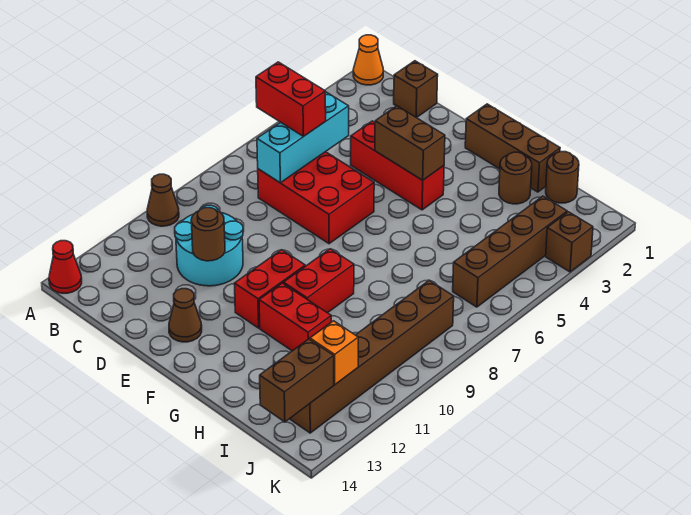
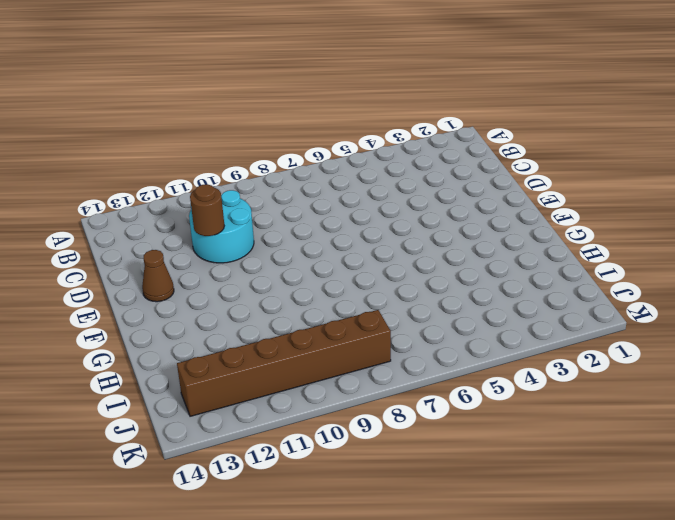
none -> orange 1x1 cone [353,35,383,85]
none -> brown 1x1 cone [147,174,179,226]
none -> red 1x1 cone [49,241,82,293]

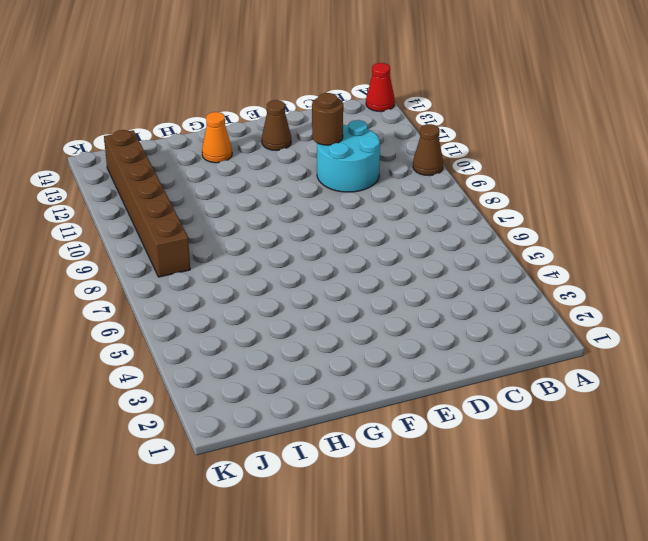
orange 1x1 cone [202,112,232,163] -> orange 1x1 cone moved to [353,35,383,85]
none -> brown 1x1 brick [394,61,438,118]
none -> red 2x3 brick [258,152,374,244]
none -> red 1x3 brick [351,121,444,210]

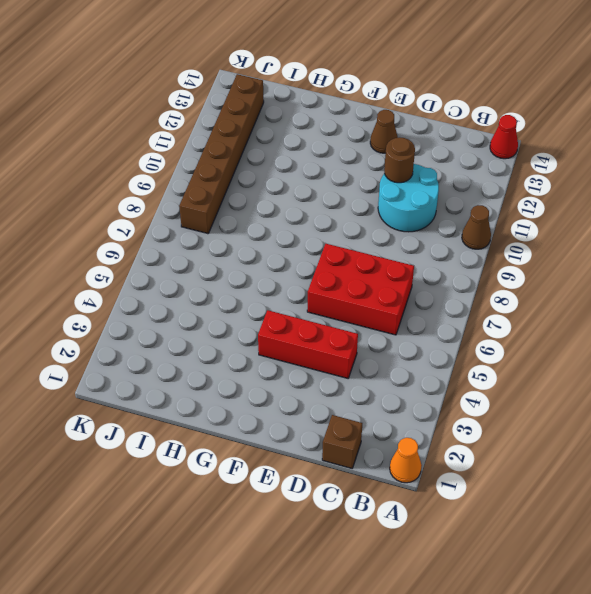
none -> brown 1x3 brick [465,104,560,192]
none -> red 1x2 brick [234,250,305,328]
none -> red 1x2 brick [283,249,354,313]

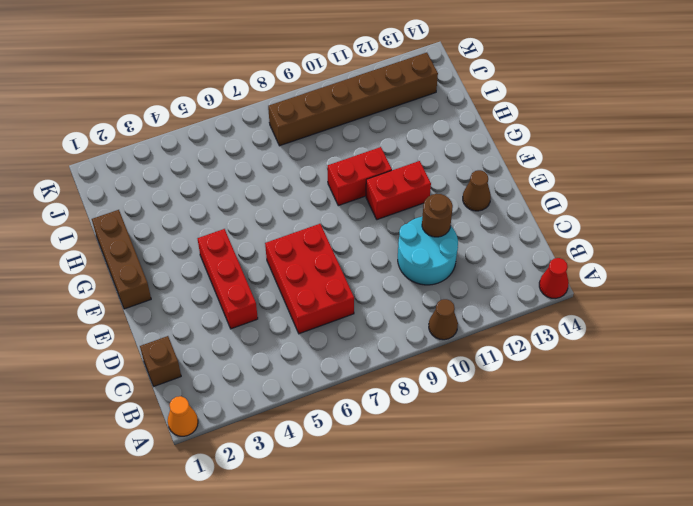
none -> red 1x2 brick [259,283,331,351]
none -> brown 1x1 round brick [499,152,532,204]
none -> brown 1x1 round brick [546,152,579,203]

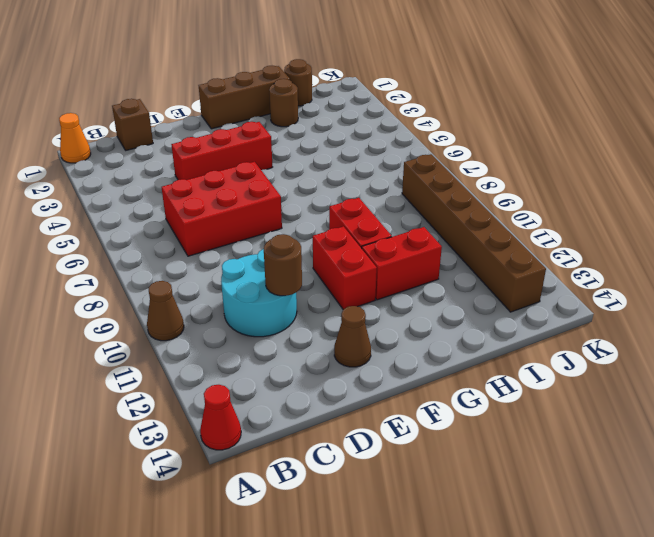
none -> brown 1x4 brick [453,196,567,307]
none -> brown 1x1 brick [546,212,593,272]
none -> cyan 1x3 brick [257,92,349,183]

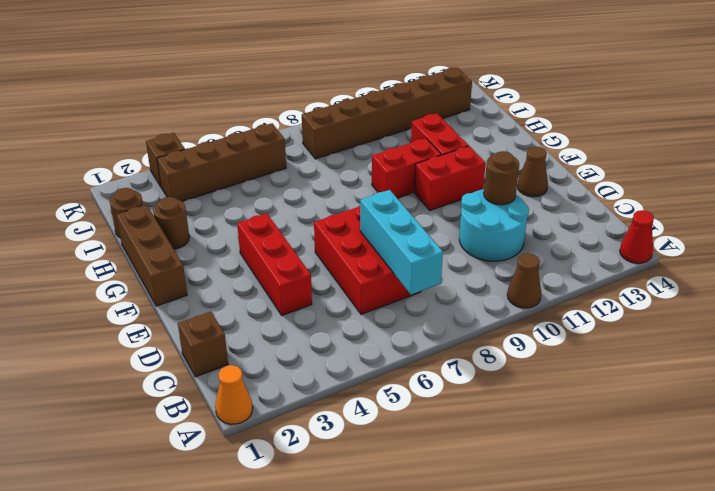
cyan 1x3 brick [360,190,443,295] -> cyan 1x3 brick turned to [257,92,349,183]
none -> brown 1x2 brick [375,106,445,180]
none -> orange 1x1 brick [310,321,358,384]
none -> brown 1x2 brick [260,339,334,422]

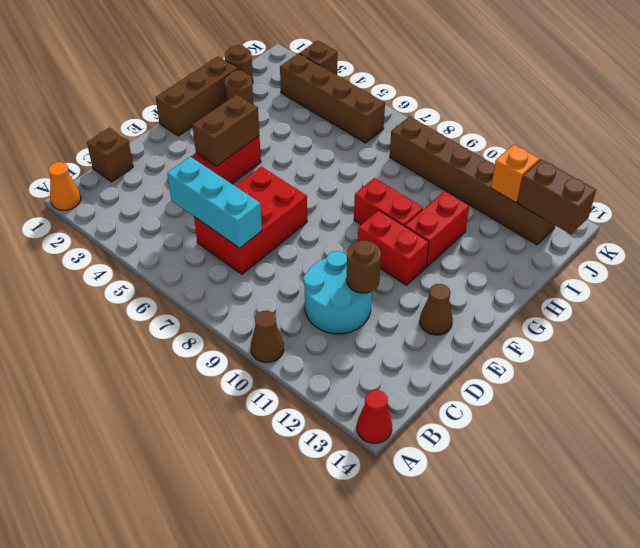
none -> red 1x2 brick [256,62,326,137]

